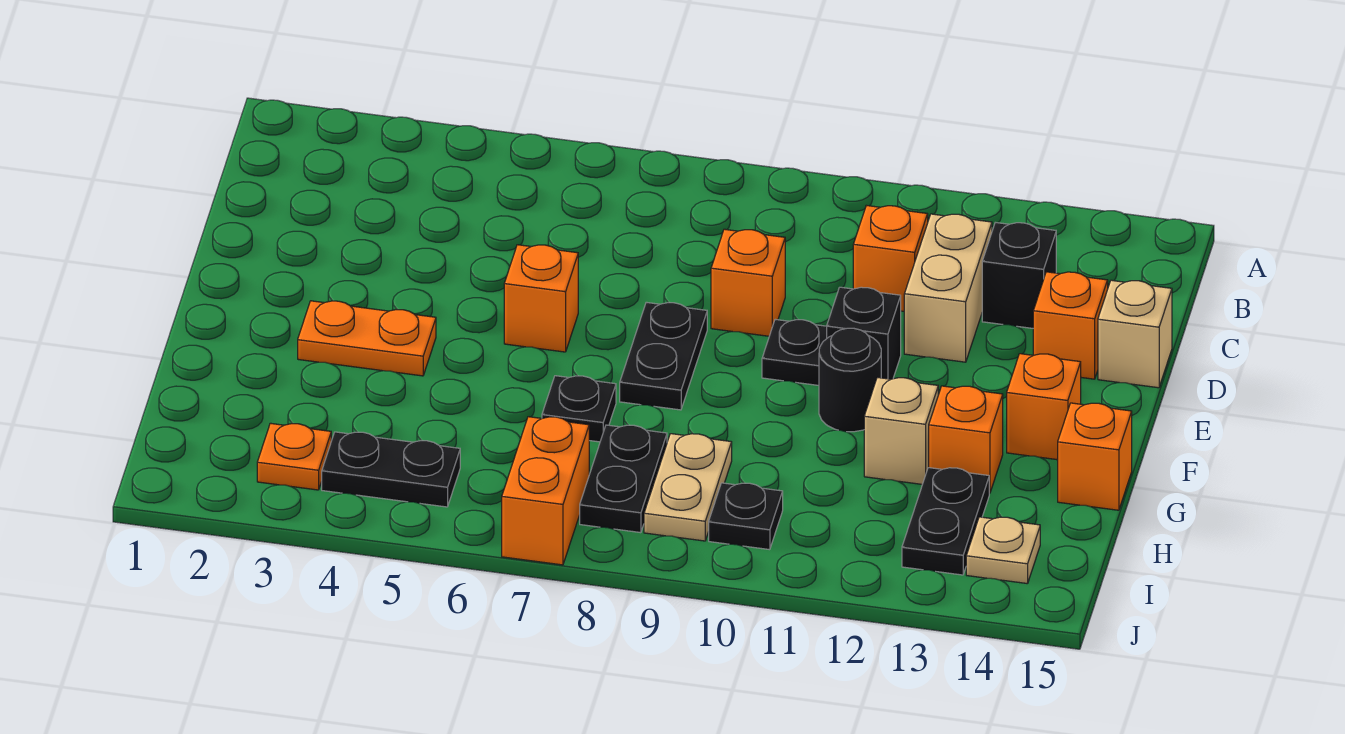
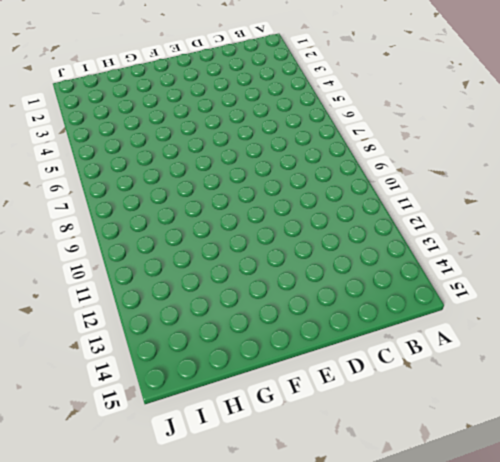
none -> orange 1x1 brick [853,205,928,311]
none -> tan 1x2 brick [904,214,992,362]
none -> black 1x1 brick [982,222,1056,328]

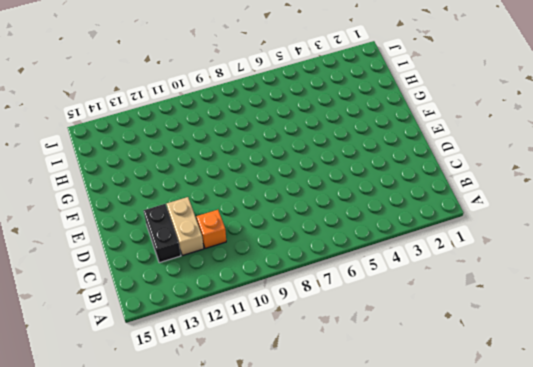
black 1x2 brick [143,204,181,263] -> black 1x1 brick [982,222,1056,328]
none -> orange 1x1 brick [711,229,785,336]
none -> orange 1x1 brick [1033,272,1108,379]
none -> tan 1x1 brick [1098,280,1172,388]

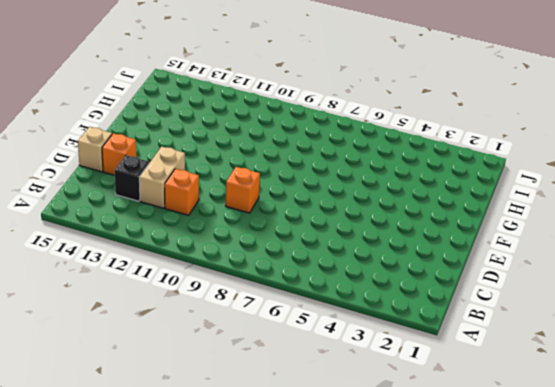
none -> orange 1x1 brick [504,245,578,352]
none -> black 1x2 plate [620,302,707,410]
none -> black 1x1 plate [762,319,827,385]

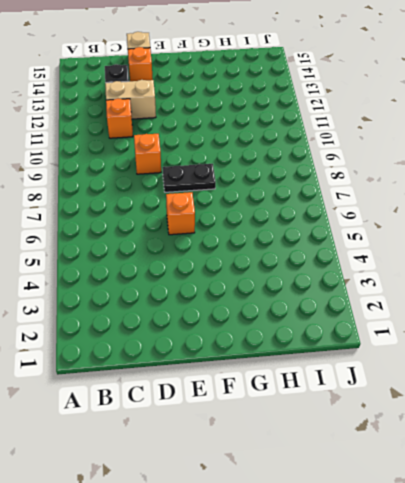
none -> black 1x1 plate [762,319,827,385]
none -> black 1x1 brick [827,287,901,379]
none -> orange 1x2 plate [298,301,436,376]

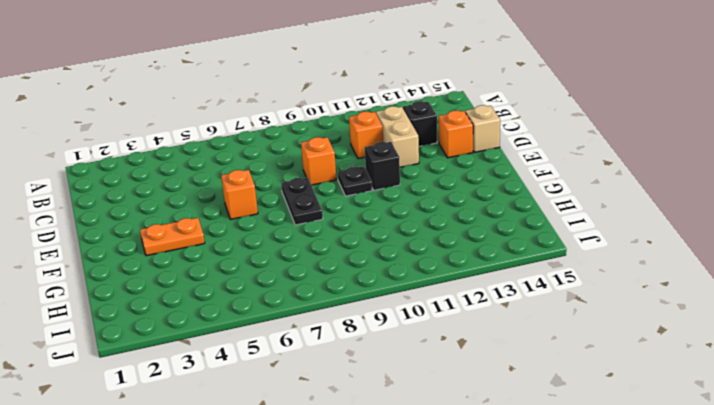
none -> black 1x1 round brick [819,328,881,432]
none -> orange 1x1 brick [1007,354,1081,460]
none -> black 1x1 plate [542,376,616,442]

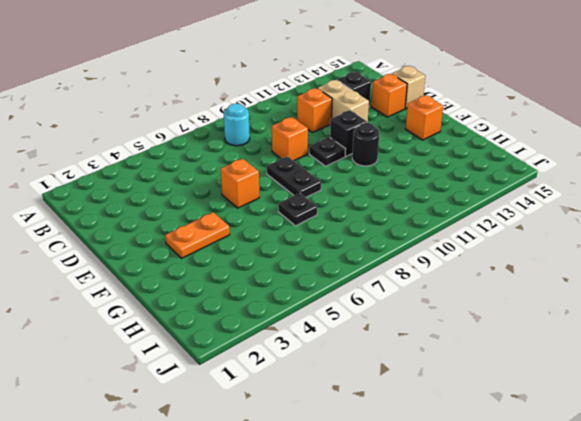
cyan 1x1 round brick [224,104,250,146] -> none
none -> tan 1x1 brick [864,377,938,484]
none -> orange 1x1 brick [929,386,1003,493]
none -> orange 1x1 brick [1058,403,1132,510]

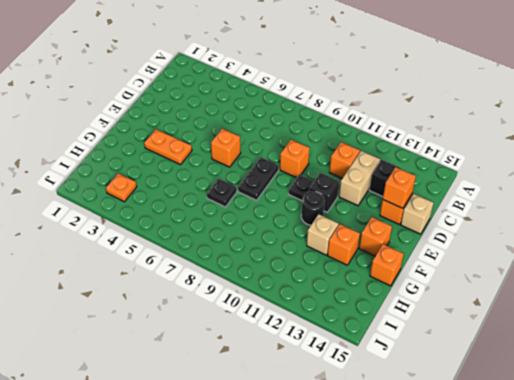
orange 1x1 brick [383,167,416,208] -> none
none -> black 1x2 plate [580,425,667,533]
none -> tan 1x2 plate [644,434,732,541]
none -> black 1x2 plate [902,468,989,575]

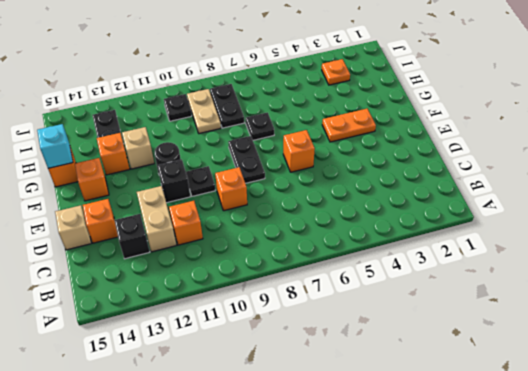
cyan 1x1 brick [37,124,73,168] -> none
none -> black 1x2 plate [322,432,460,507]
none -> orange 1x2 brick [502,417,589,565]
none -> tan 1x1 plate [966,517,1040,584]

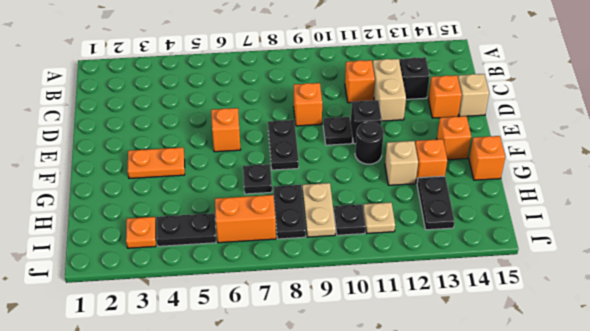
orange 1x2 brick [215,195,276,243] -> orange 1x2 brick turned to [502,417,589,565]
tan 1x1 plate [363,202,395,233] -> tan 1x1 plate moved to [966,517,1040,584]

